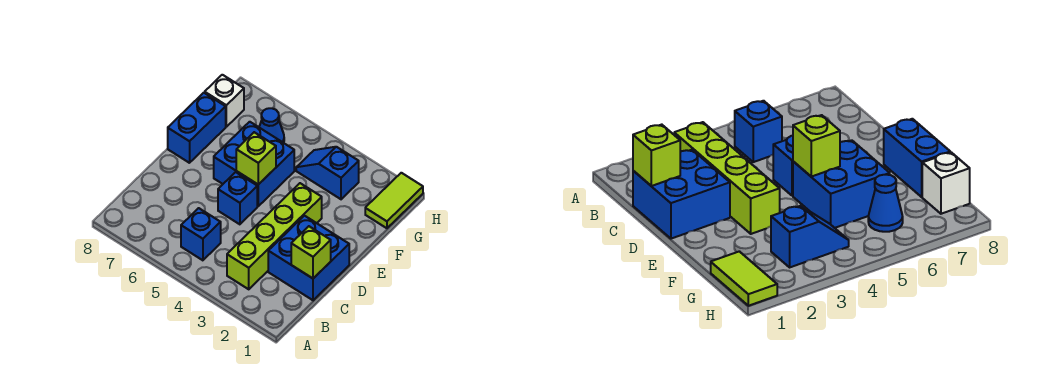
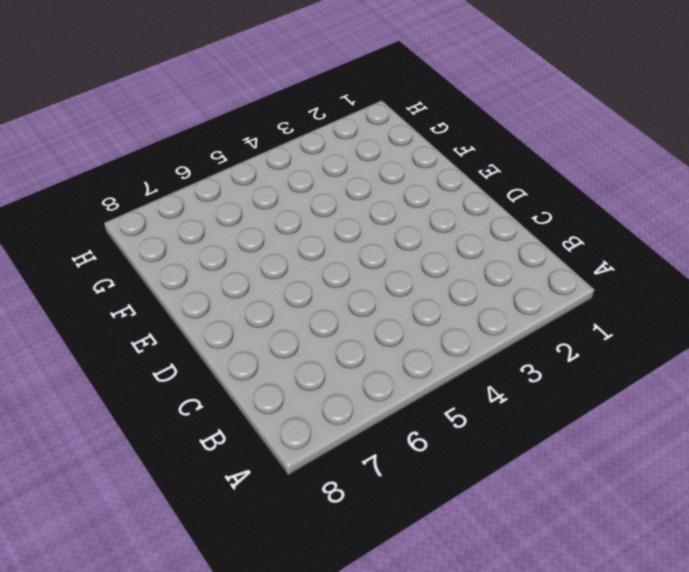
none -> lime 1x4 brick [227,183,322,289]
none -> blue 1x1 brick [181,208,221,260]
none -> blue 2x2 brick [268,216,349,300]

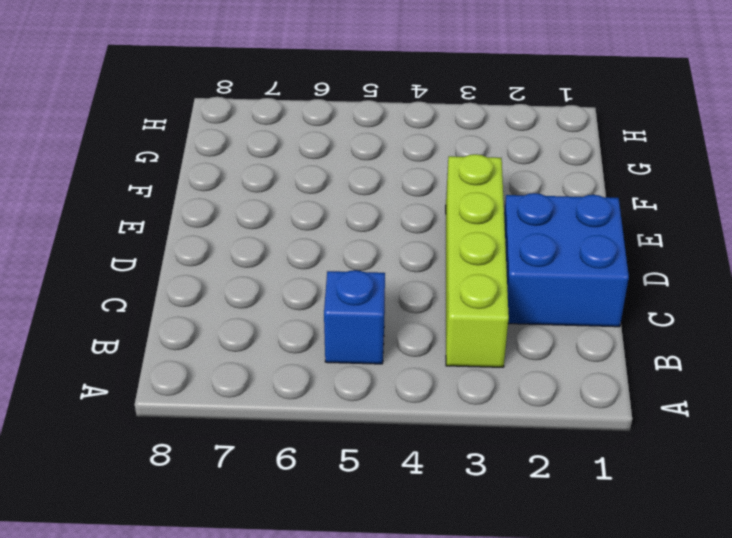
none -> blue 1x1 brick [218,172,257,224]
none -> blue 2x2 brick [214,122,294,206]
none -> blue 1x2 brick [168,93,226,163]

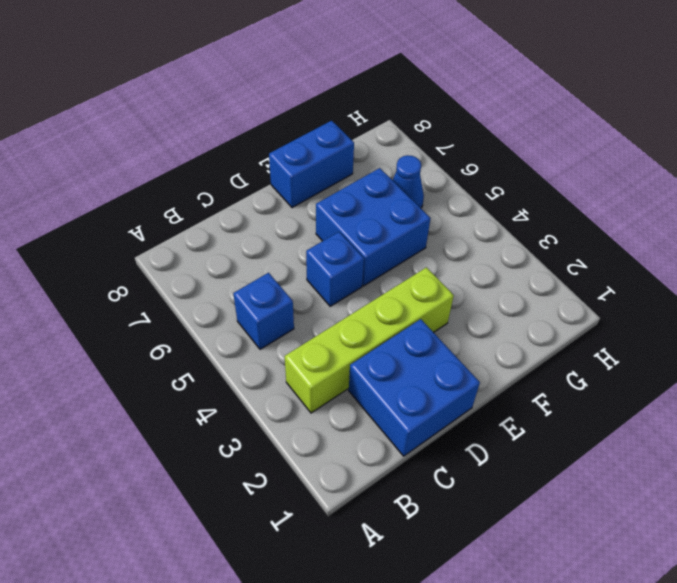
none -> lime 1x2 tile [365,173,423,228]
none -> blue 1x2 slope [296,147,359,199]
none -> white 1x1 brick [205,75,244,127]

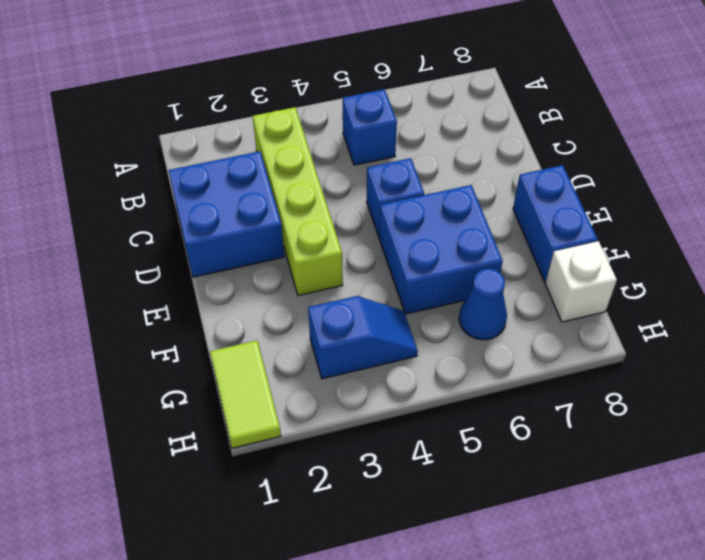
none -> lime 1x1 brick [291,226,331,278]
none -> lime 1x1 brick [236,132,276,185]

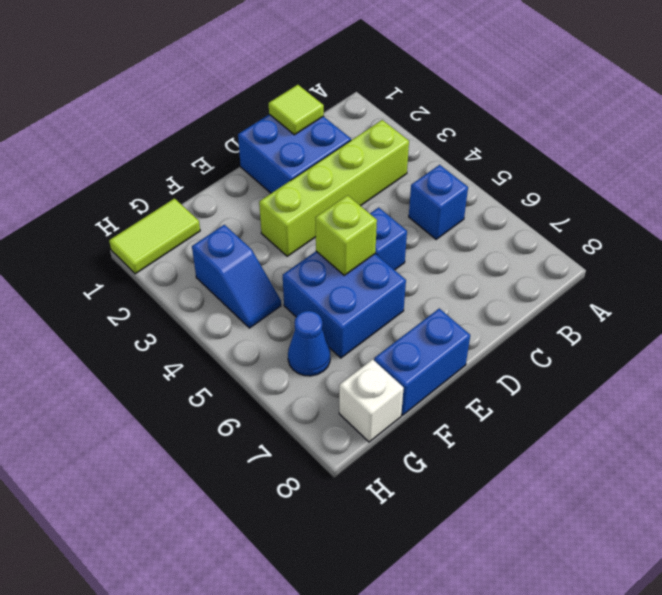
lime 1x1 tile [269,85,324,135] -> lime 1x1 brick [291,226,331,278]

